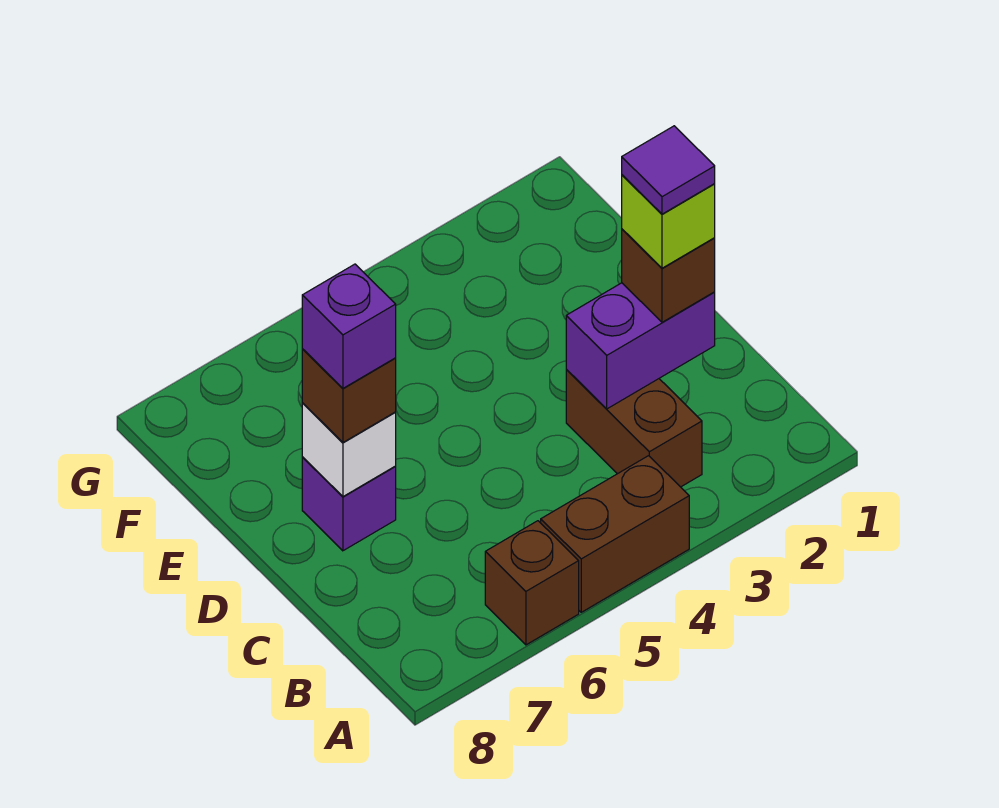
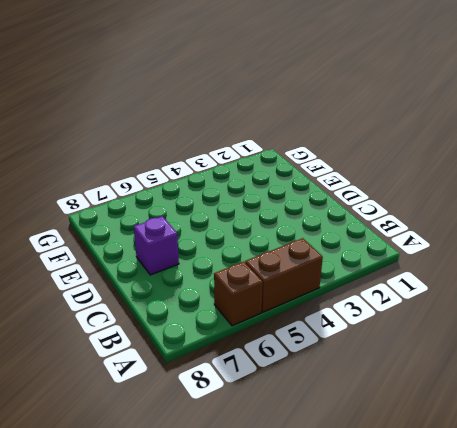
none -> brown 1x2 brick [566,370,702,487]
none -> purple 1x2 brick [566,283,715,409]

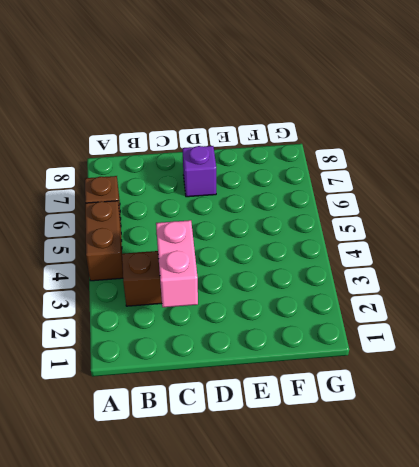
pink 1x2 brick [156,220,198,307] -> purple 1x2 brick [566,283,715,409]
none -> white 1x1 brick [302,403,396,497]
none -> brown 1x1 brick [622,229,715,322]

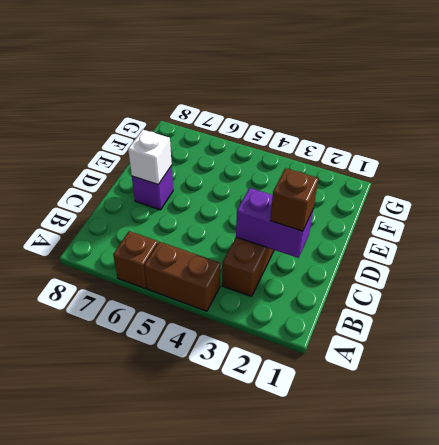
none -> brown 1x1 brick [302,349,396,442]
none -> lime 1x1 brick [622,175,715,268]

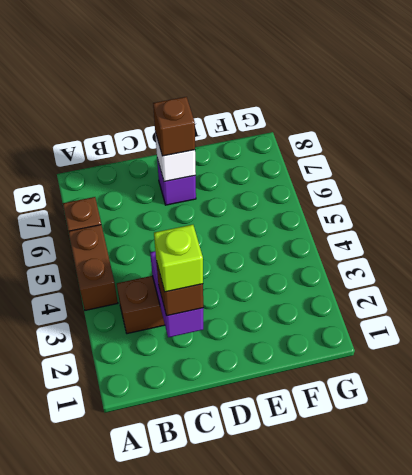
none -> purple 1x1 brick [302,264,396,388]
none -> purple 1x1 tile [622,126,715,214]

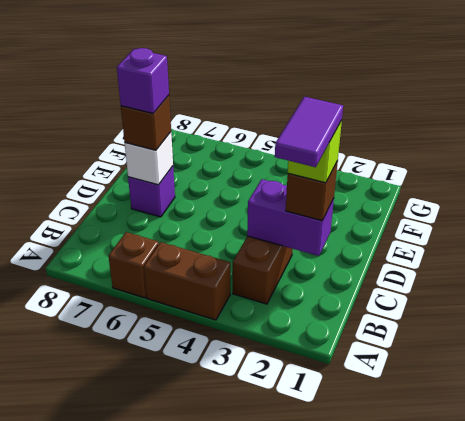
purple 1x2 tile [275,97,343,167] -> purple 1x1 tile [622,126,715,214]

